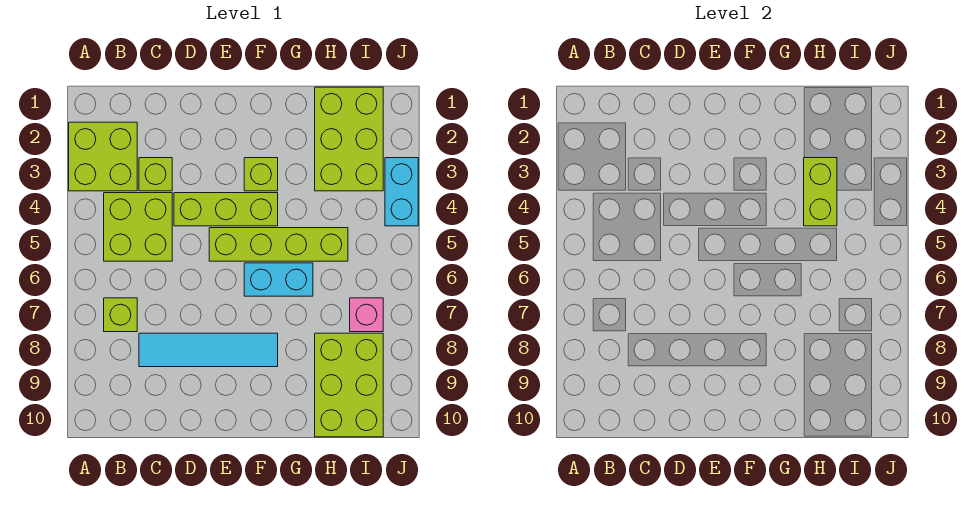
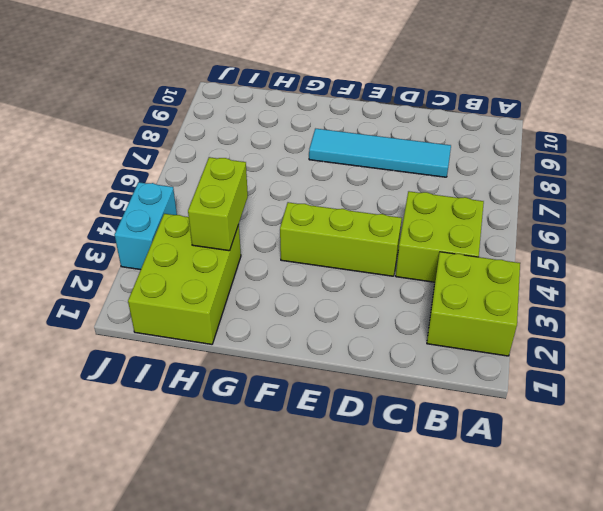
none -> lime 1x1 brick [104,298,137,332]
none -> lime 1x1 brick [139,158,172,191]
none -> lime 1x4 brick [209,228,348,261]

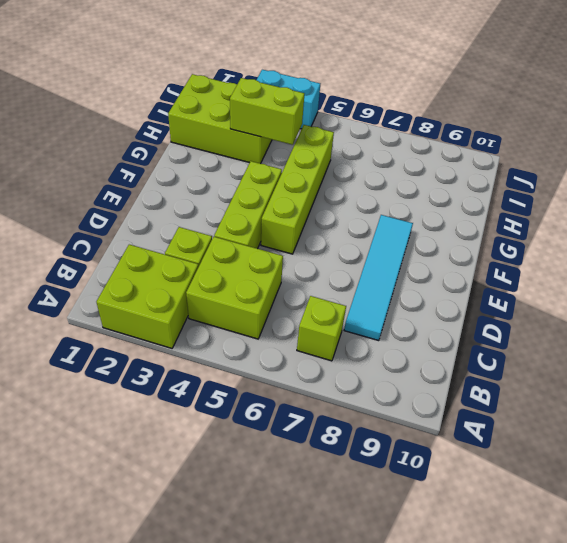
none -> lime 1x1 brick [244,158,278,191]
none -> cyan 1x2 brick [244,263,313,296]
none -> lime 2x3 brick [315,333,383,437]

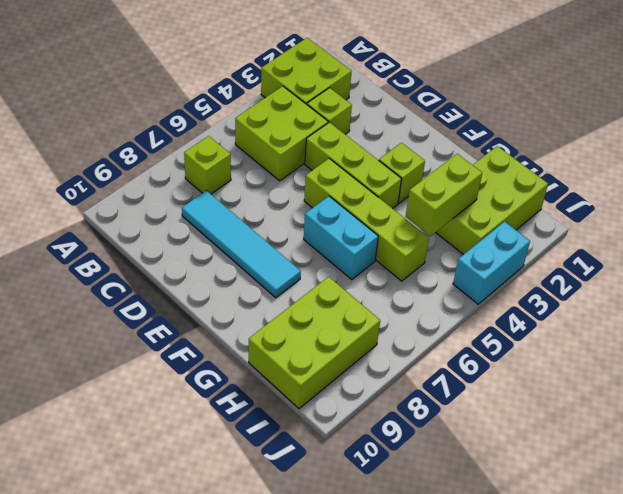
none -> pink 1x1 brick [350,298,383,332]

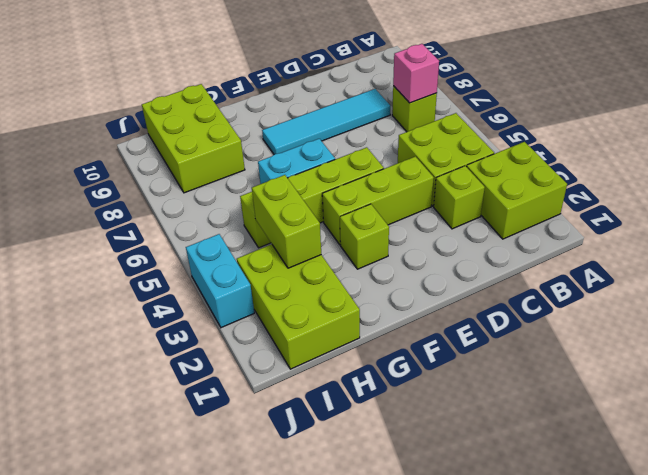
pink 1x1 brick [393,44,439,103] -> pink 1x1 brick moved to [350,298,383,332]

